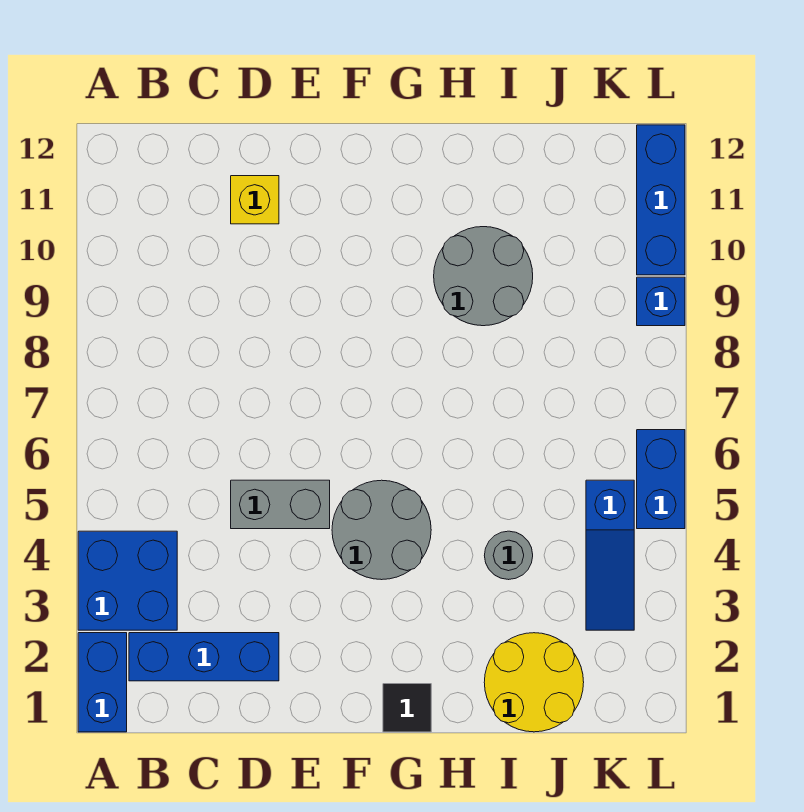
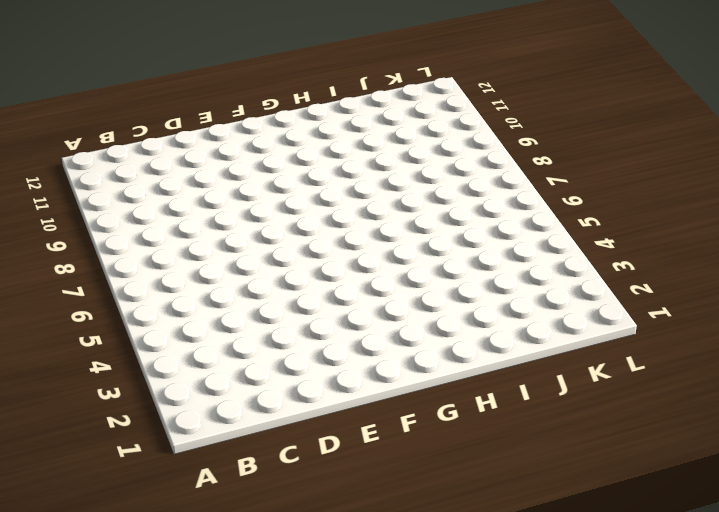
none -> blue 1x2 brick [78,633,127,732]
none -> blue 2x2 brick [78,531,177,630]
none -> blue 1x3 brick [129,633,279,681]

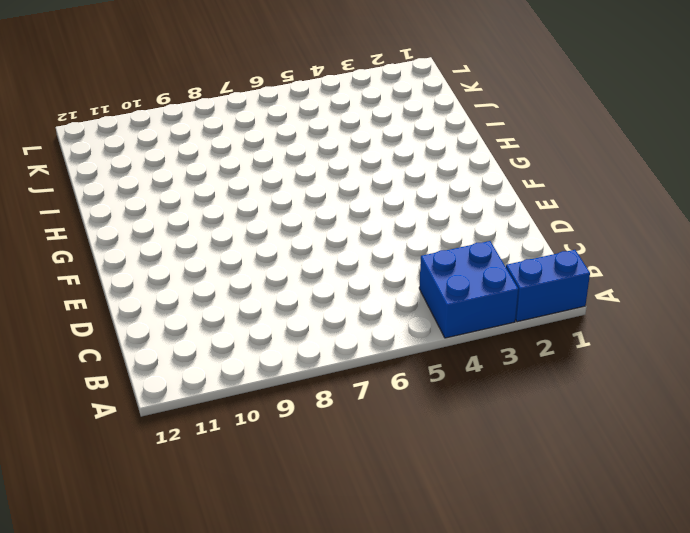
none -> blue 1x3 brick [129,633,279,681]
none -> grey 1x2 brick [231,480,330,529]
none -> yellow 1x1 brick [231,176,279,224]

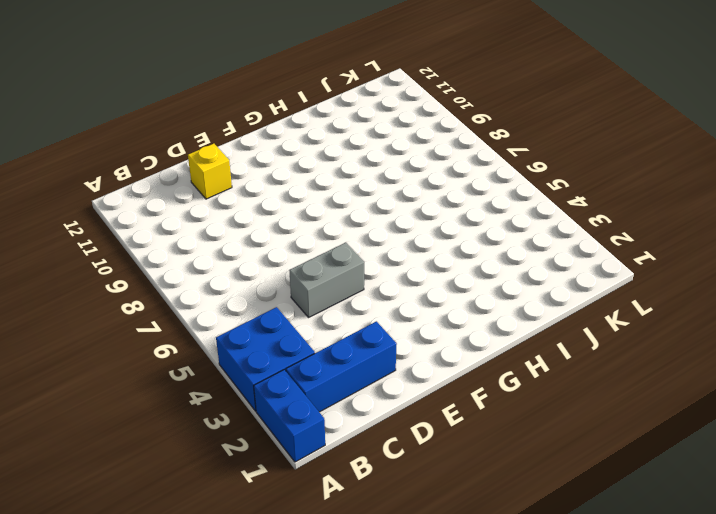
none -> grey 2x2 round brick [332,480,431,580]
none -> black 1x1 tile [383,684,431,732]
none -> grey 2x2 round brick [434,227,533,326]

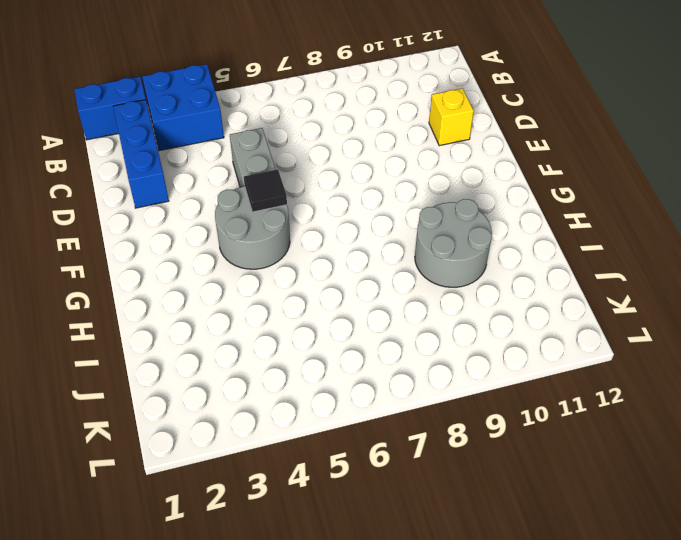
black 1x1 tile [244,169,287,212] -> black 1x1 tile moved to [383,684,431,732]
none -> yellow 2x2 round brick [484,633,584,732]
none -> grey 1x1 round brick [484,531,533,580]
none -> blue 1x3 slope [586,480,634,630]

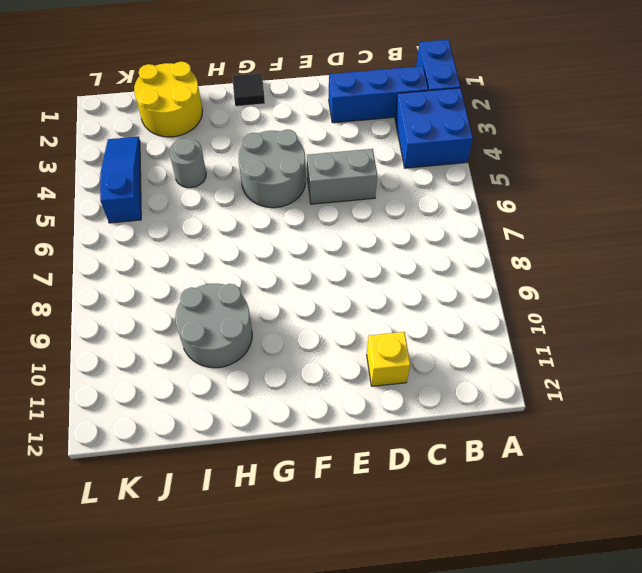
none -> blue 1x2 brick [637,430,685,529]
none -> blue 1x1 brick [637,277,685,326]
none -> blue 1x3 brick [637,125,685,275]

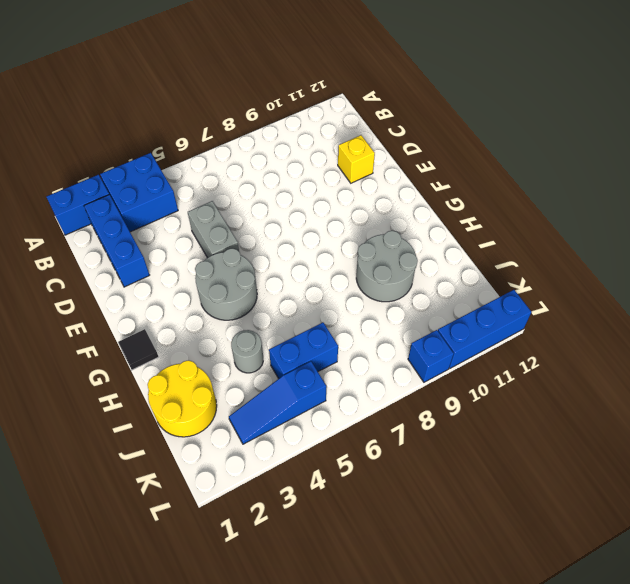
blue 1x2 brick [269,323,338,379] -> blue 1x2 brick moved to [637,430,685,529]

